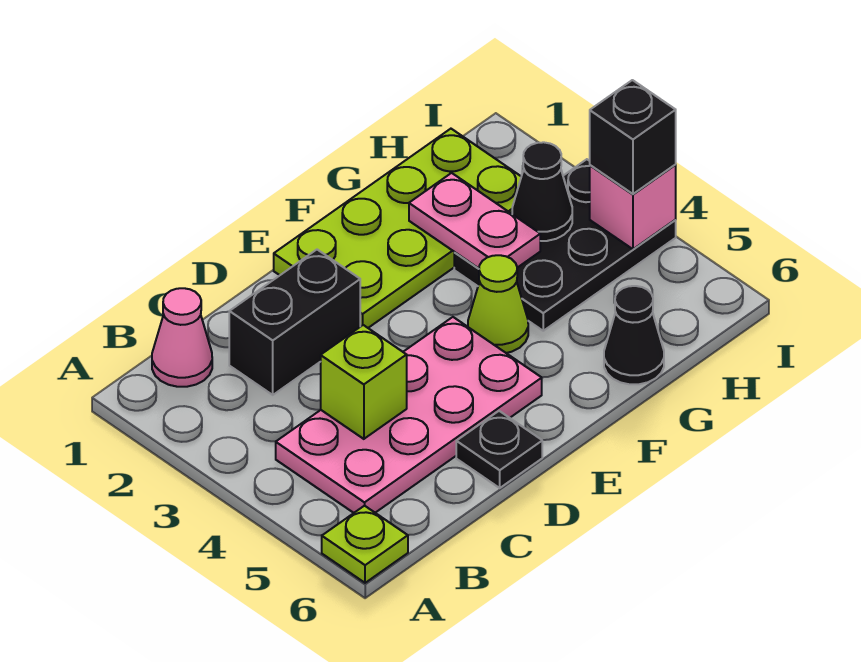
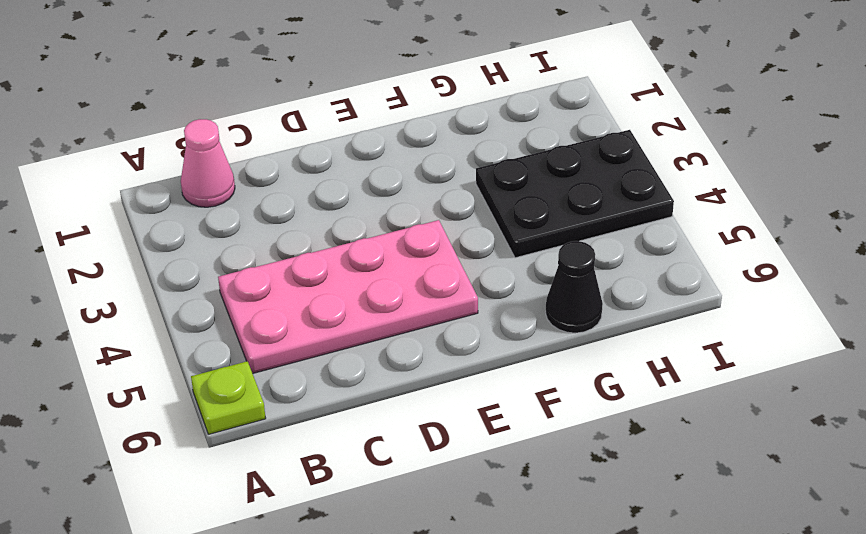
none -> black 1x2 brick [229,250,360,395]
none -> black 1x1 plate [456,411,542,488]
none -> lime 2x4 plate [274,129,521,328]

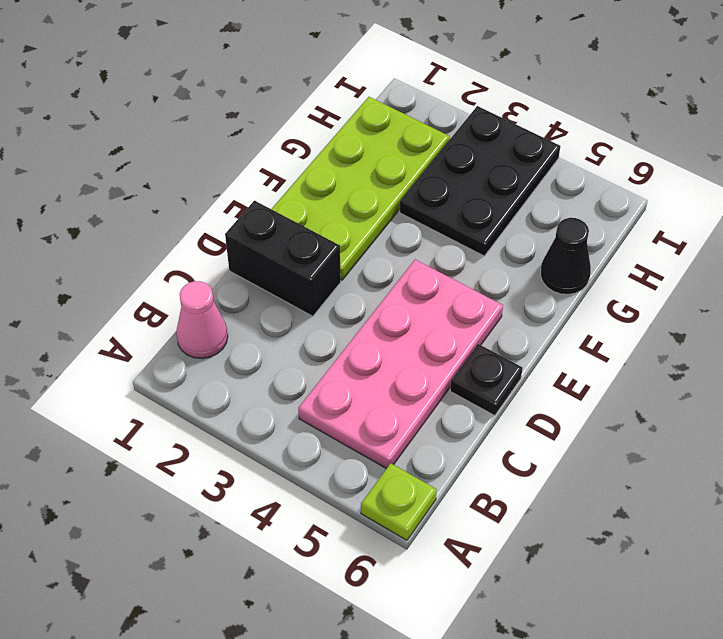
black 1x2 brick [225,201,341,316] -> black 1x2 brick turned to [229,250,360,395]
none -> lime 1x1 cone [468,255,528,353]
none -> lime 1x1 brick [321,325,407,439]
none -> pink 1x2 plate [409,173,540,268]

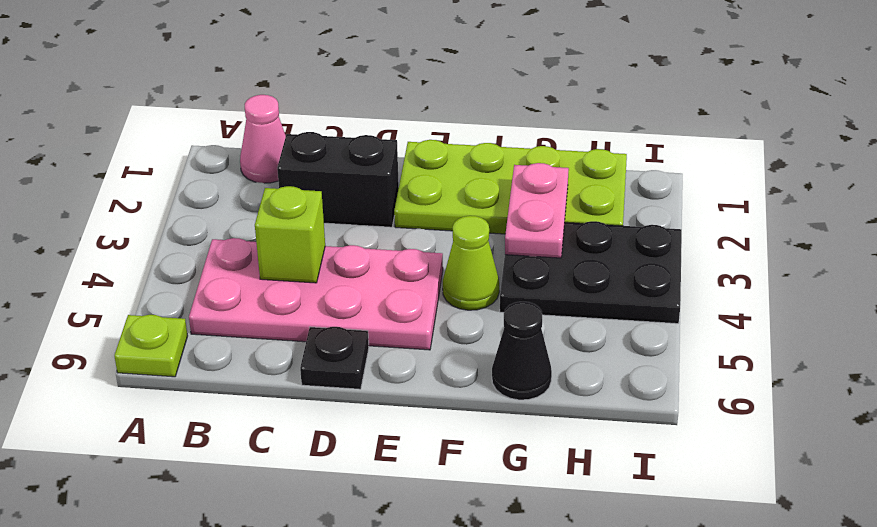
none -> black 1x1 cone [512,142,572,241]
none -> pink 1x1 brick [590,165,676,249]
none -> black 1x1 brick [590,80,676,194]

